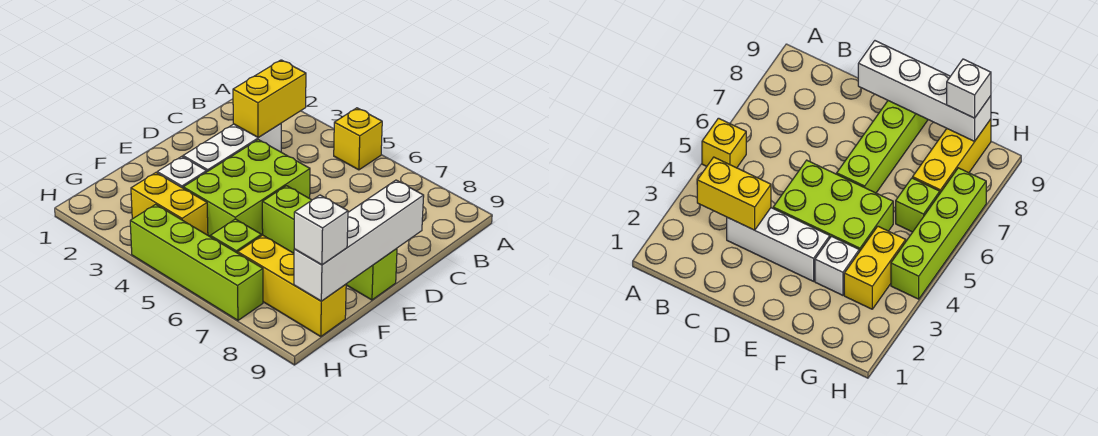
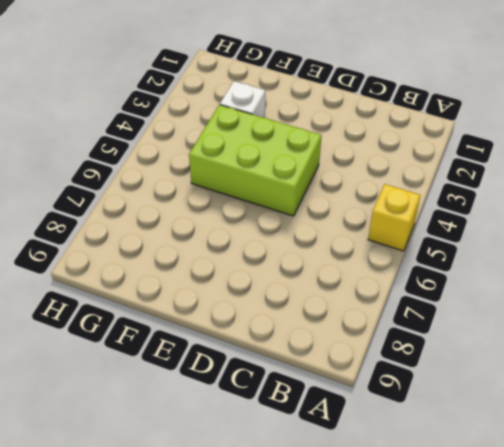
none -> white 1x3 brick [183,124,281,172]
none -> lime 1x4 brick [262,186,397,300]
none -> yellow 1x2 brick [131,173,208,235]

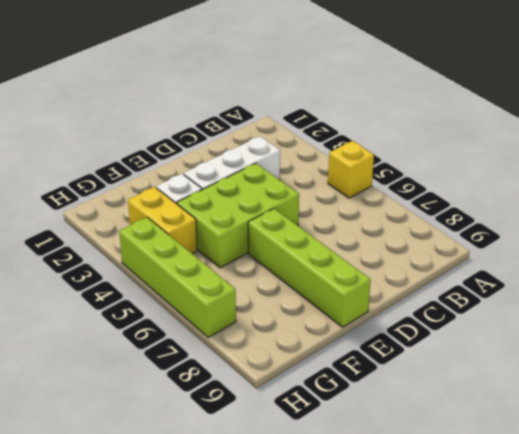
none -> lime 1x1 brick [210,219,261,253]
none -> yellow 1x3 brick [238,235,346,336]
none -> yellow 1x2 brick [233,60,306,138]

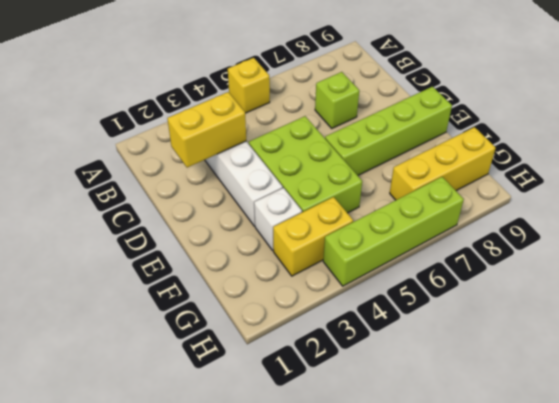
yellow 1x2 brick [167,92,246,168] -> yellow 1x2 brick turned to [233,60,306,138]
lime 1x1 brick [315,72,359,128] -> lime 1x1 brick moved to [210,219,261,253]
none -> white 1x4 brick [294,180,424,301]
none -> white 1x1 brick [294,195,348,265]

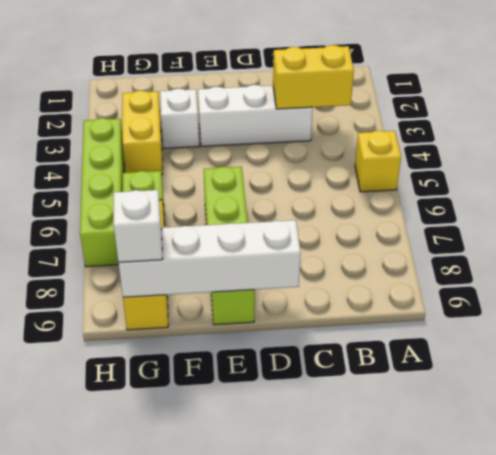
none -> lime 2x3 brick [183,140,310,236]

